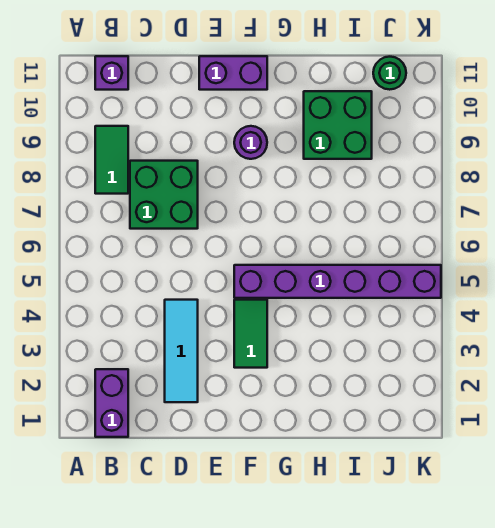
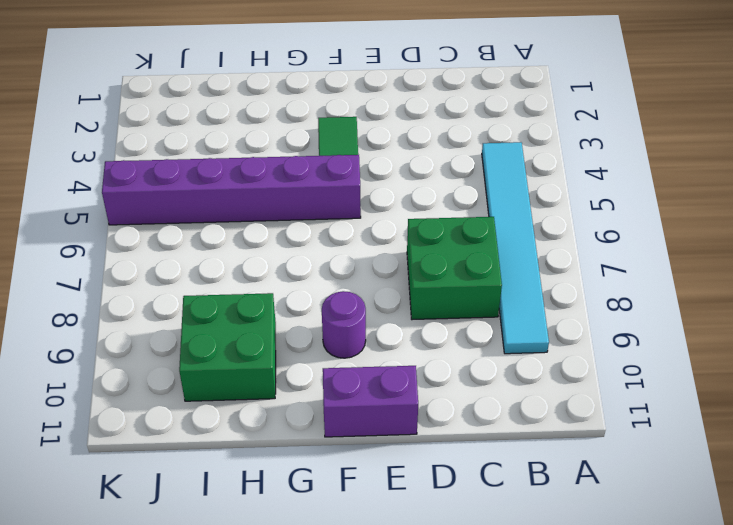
cyan 1x6 tile [482,142,549,354] -> green 1x2 tile [95,126,128,194]
none -> purple 1x2 brick [95,369,128,437]
none -> purple 1x1 brick [95,56,128,90]

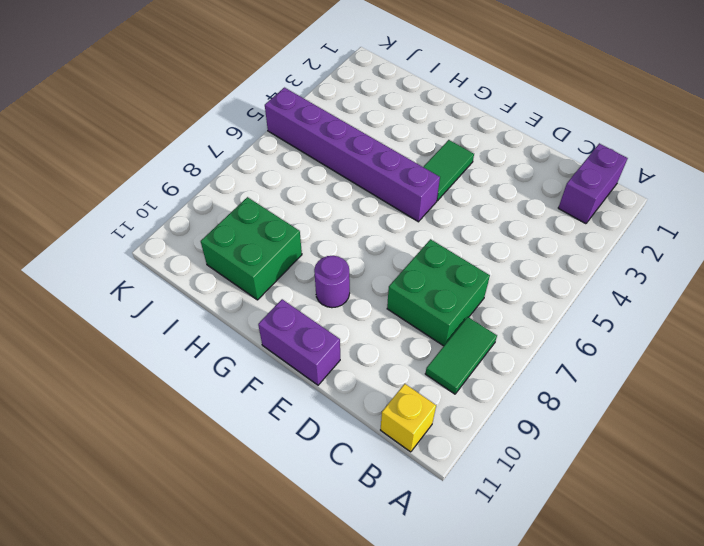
yellow 1x1 brick [381,384,436,452] -> purple 1x1 brick [95,56,128,90]
none -> cyan 1x3 tile [165,300,198,402]
none -> green 1x1 round brick [373,57,406,90]

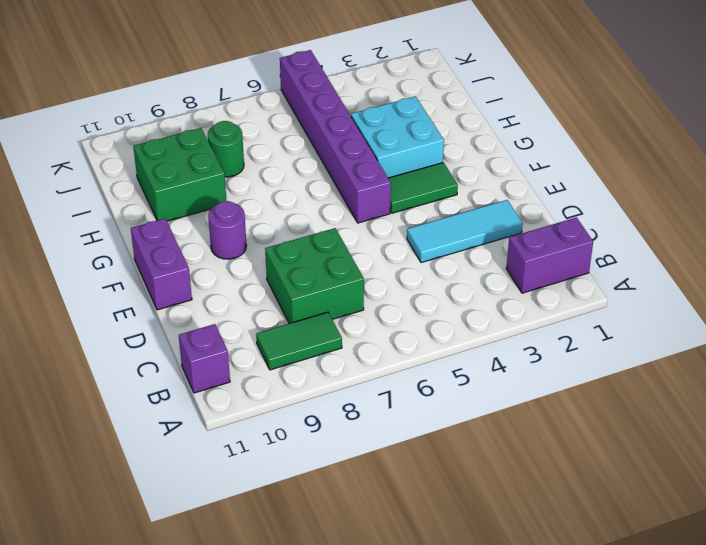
cyan 2x2 brick [351,96,444,178] -> none
green 1x1 round brick [208,121,244,177] -> green 1x1 round brick moved to [373,57,406,90]

